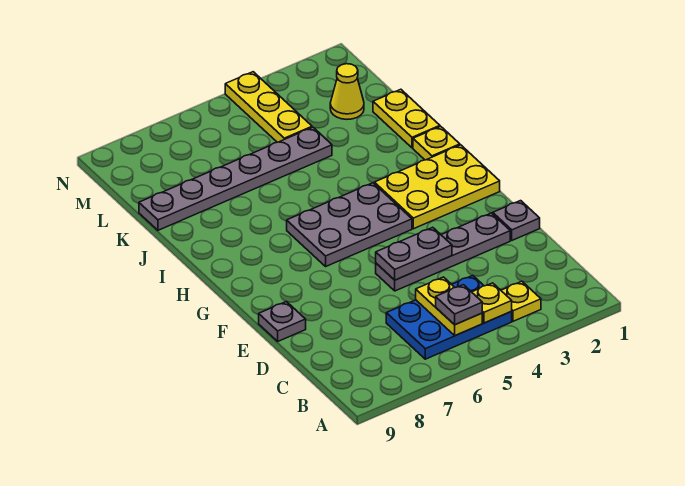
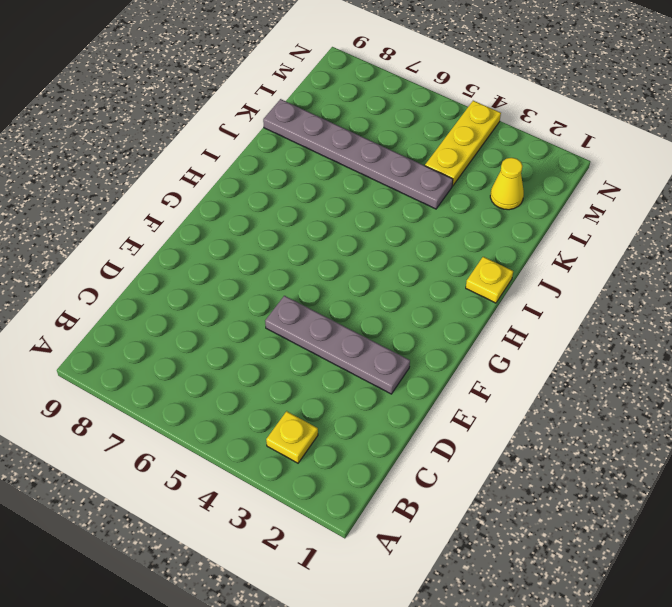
none -> blue 2x3 plate [386,275,512,359]
none -> grey 1x1 plate [493,201,540,240]
none -> grey 1x1 plate [259,301,306,341]

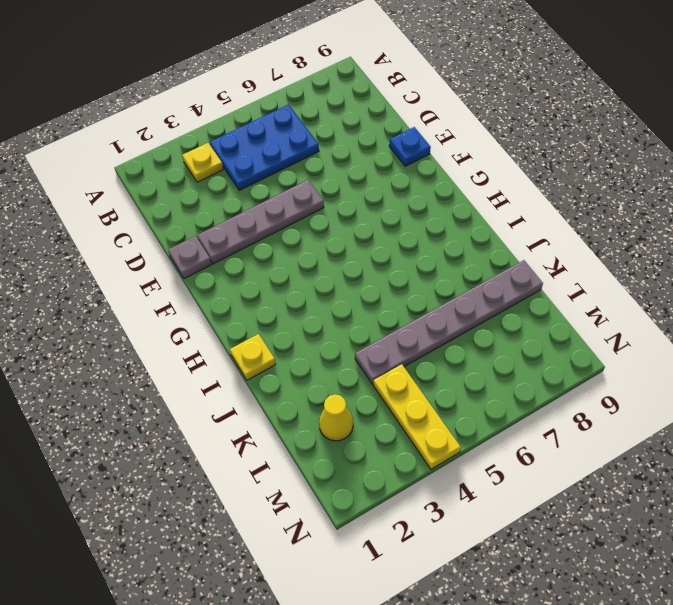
blue 1x1 plate [389,127,431,166] -> grey 1x1 plate [259,301,306,341]
none -> yellow 2x3 plate [374,145,500,229]
none -> grey 2x3 plate [287,183,412,266]
none -> yellow 1x2 plate [373,89,440,148]

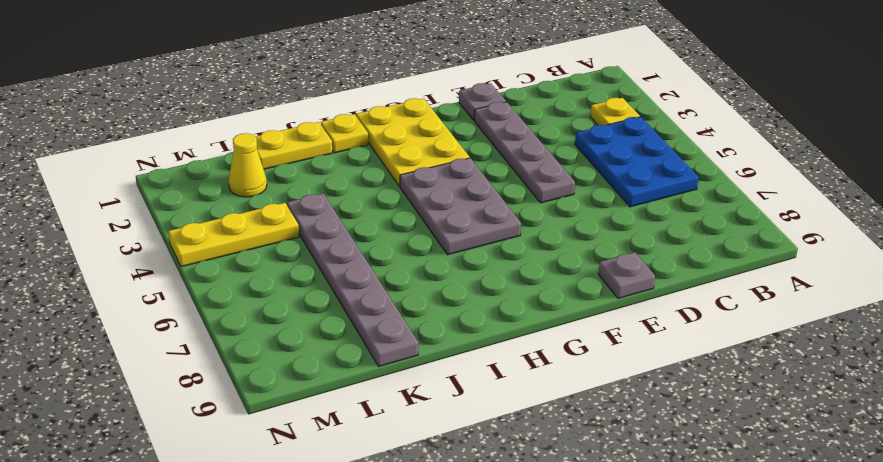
none -> yellow 1x1 plate [472,283,512,323]
none -> yellow 1x2 plate [416,277,482,336]
none -> grey 1x2 plate [376,227,452,280]

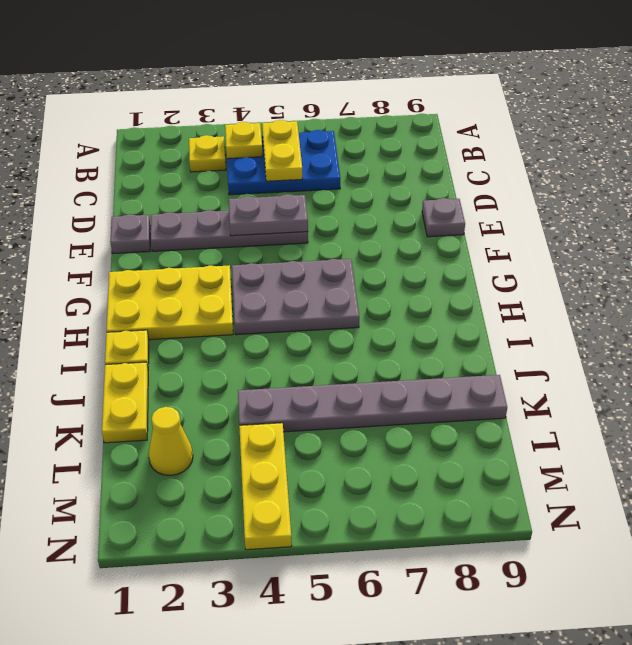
none -> grey 1x1 plate [436,285,482,325]

